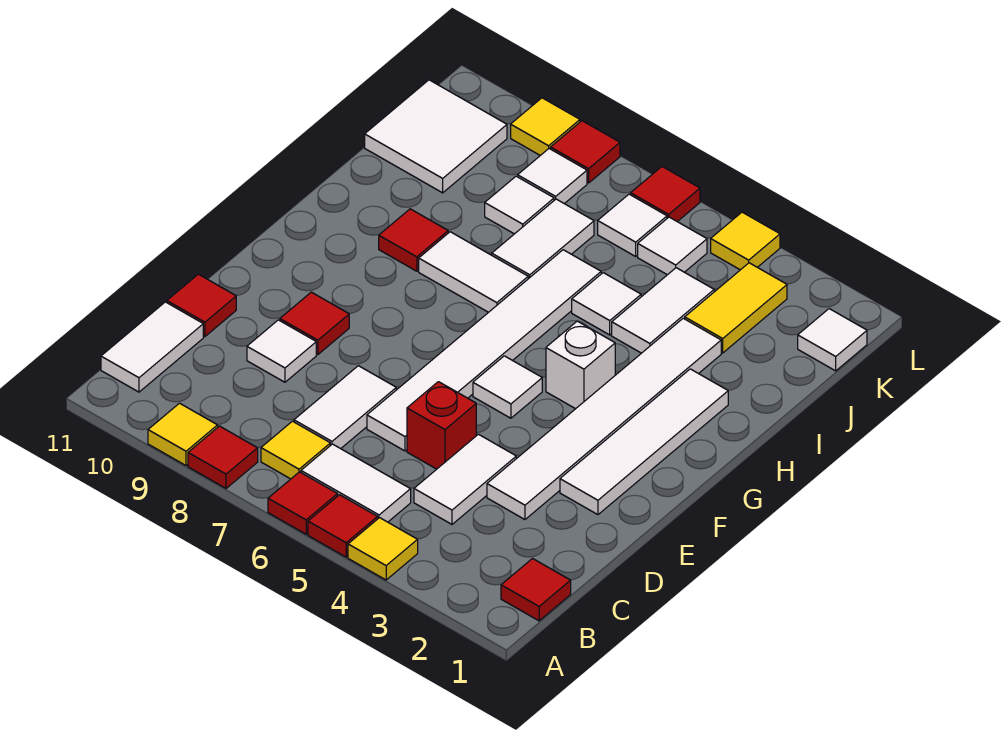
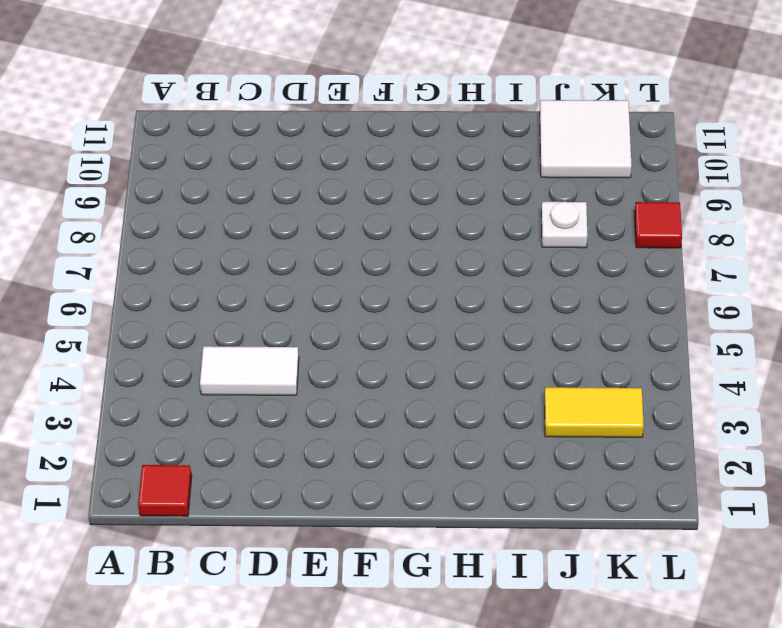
white 1x1 plate [541,201,587,248] -> white 1x1 tile [485,176,554,234]
none -> yellow 1x1 tile [348,518,418,580]
none -> red 1x1 tile [308,495,378,557]
none -> red 1x1 tile [268,472,338,534]
none -> red 1x1 tile [188,426,258,488]

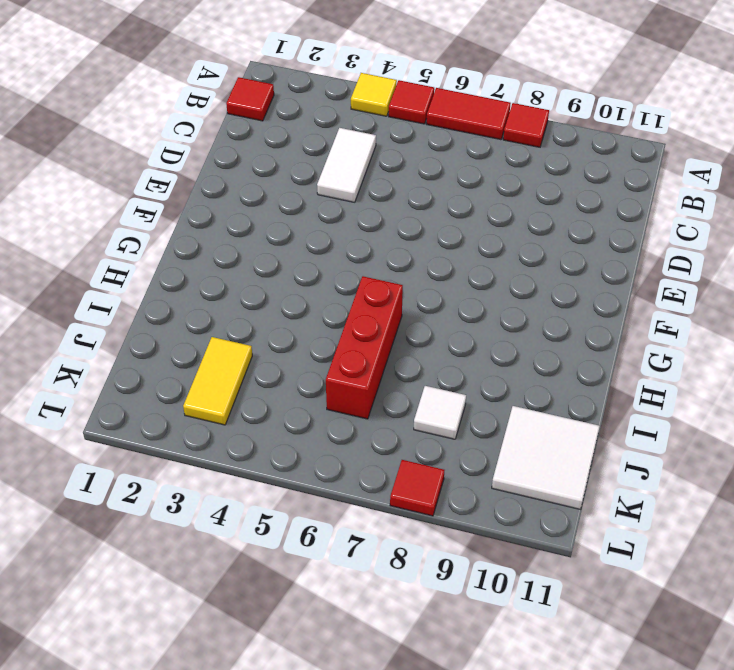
red 1x2 tile [427,88,511,140] -> red 1x1 tile [268,472,338,534]
red 1x3 brick [326,276,403,419] -> white 1x6 tile [367,250,601,451]
none -> yellow 1x1 tile [148,403,218,466]
none -> white 1x2 tile [301,444,411,522]
none -> yellow 1x1 tile [261,421,330,479]
none -> white 1x2 tile [101,302,203,392]

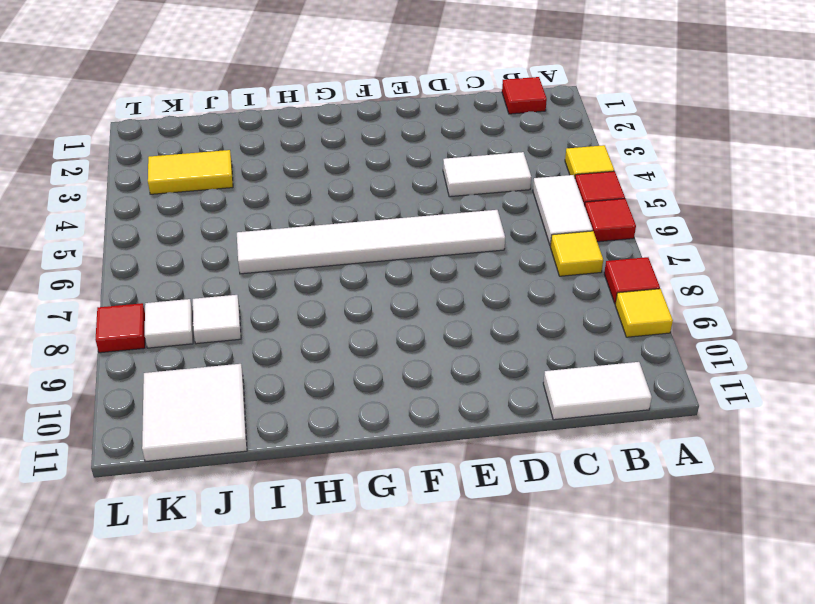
none -> white 1x2 tile [294,366,396,449]
none -> white 1x6 tile [487,318,721,519]
none -> red 1x1 brick [407,382,476,469]
none -> white 1x1 tile [247,320,316,382]

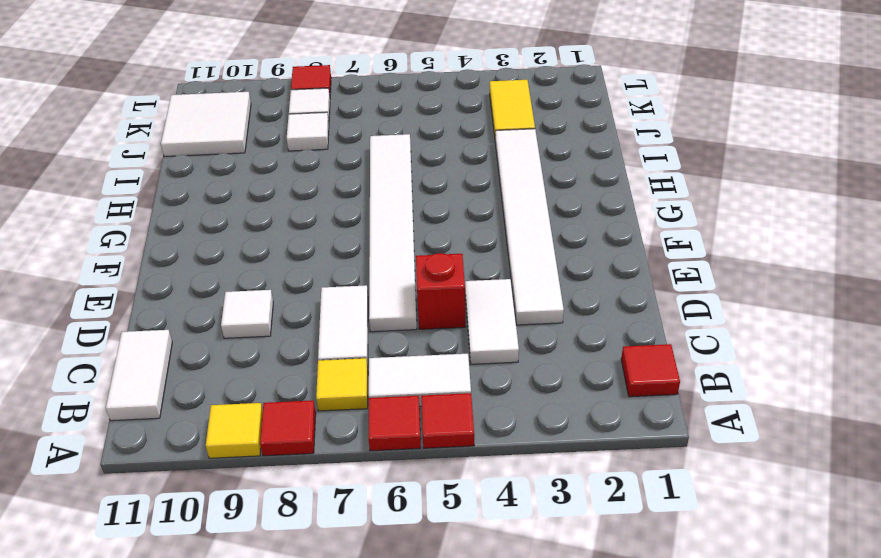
none -> yellow 1x1 tile [348,518,418,580]
none -> red 1x1 tile [167,274,236,337]
none -> white 1x4 tile [560,369,728,515]
none -> red 1x1 tile [280,292,349,355]

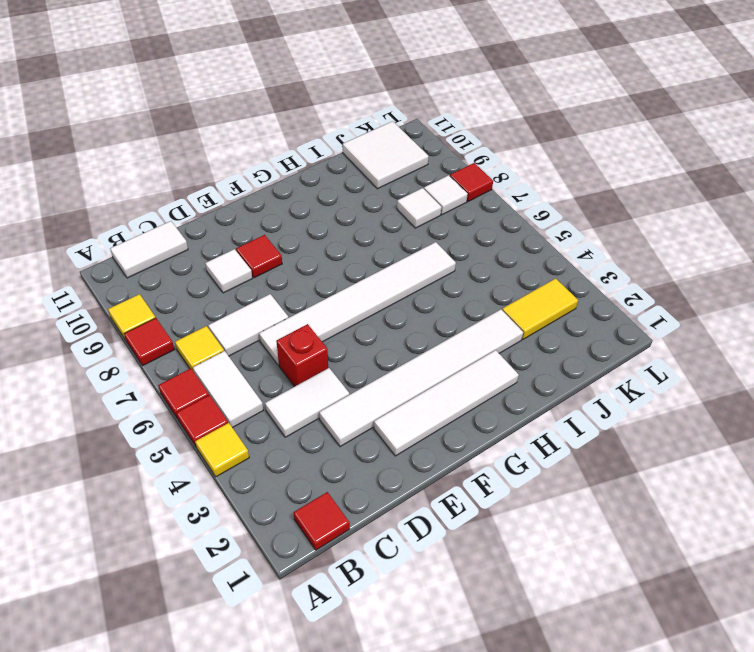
none -> red 1x1 tile [167,274,236,337]
none -> white 1x1 tile [473,356,542,418]
none -> white 1x1 brick [546,321,615,409]
none -> white 1x2 tile [419,232,528,312]

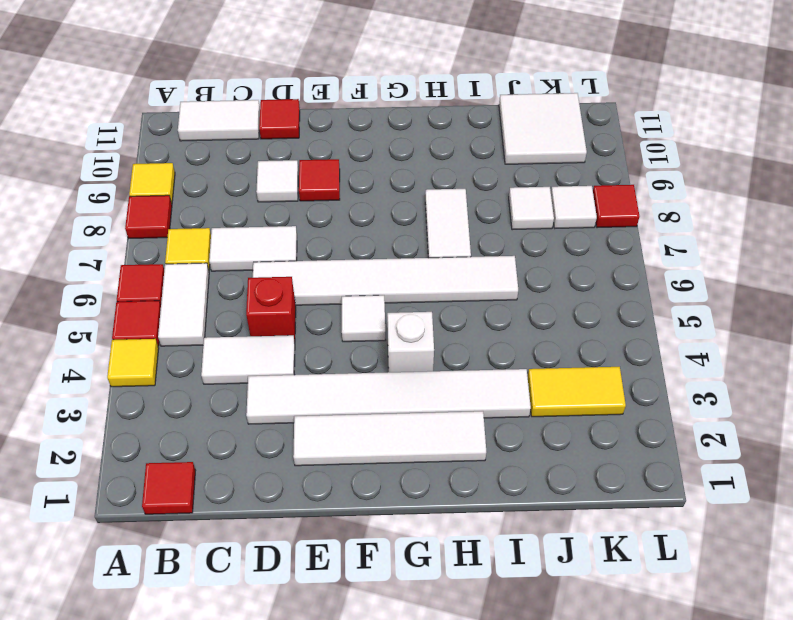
none -> red 1x1 tile [379,209,448,271]
none -> white 1x2 tile [612,268,714,353]
none -> white 1x1 tile [572,273,641,335]
none -> white 1x2 tile [492,199,594,279]

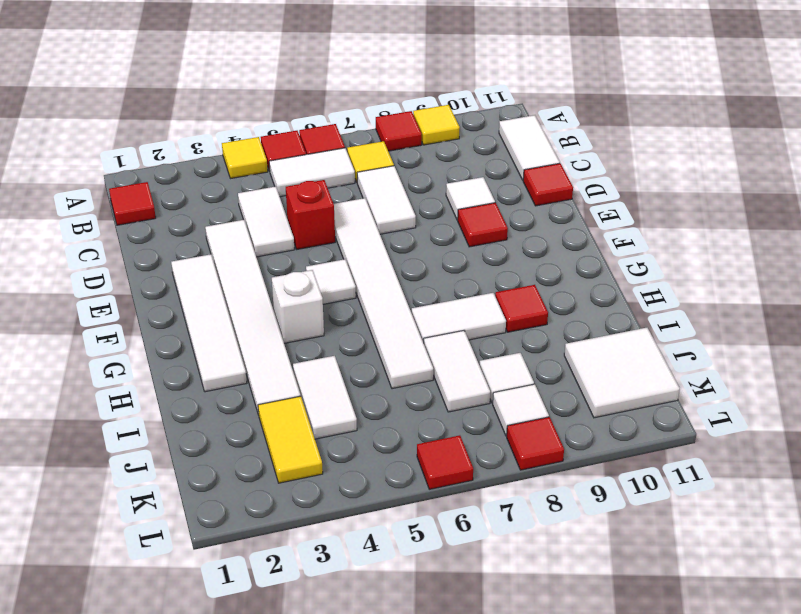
none -> white 1x1 tile [572,273,641,335]
none -> white 1x1 tile [798,309,867,371]
none -> white 1x1 tile [638,217,707,275]
none -> white 1x1 tile [598,194,667,256]

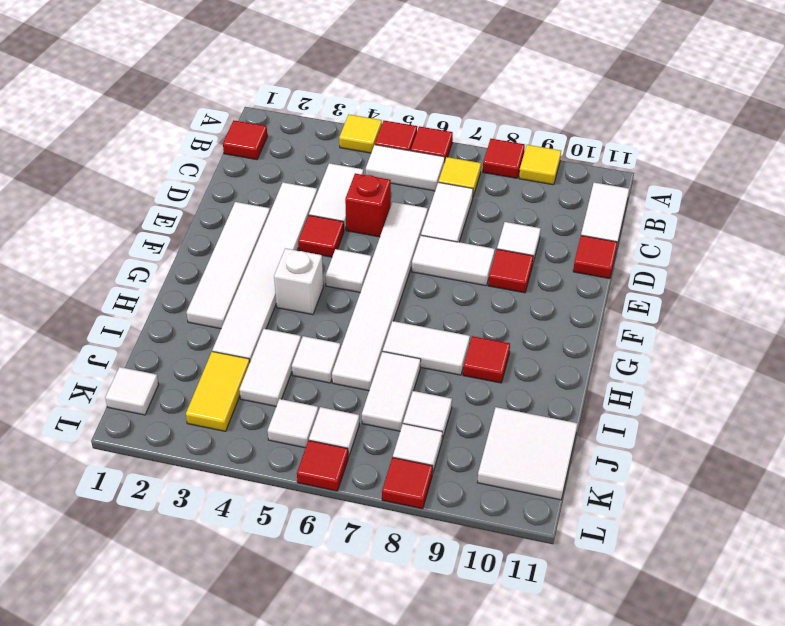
red 1x1 tile [298,215,344,257] -> none
white 1x2 tile [412,235,495,286] -> none
none -> yellow 1x1 tile [711,212,780,270]
none -> yellow 1x1 tile [511,98,580,155]

